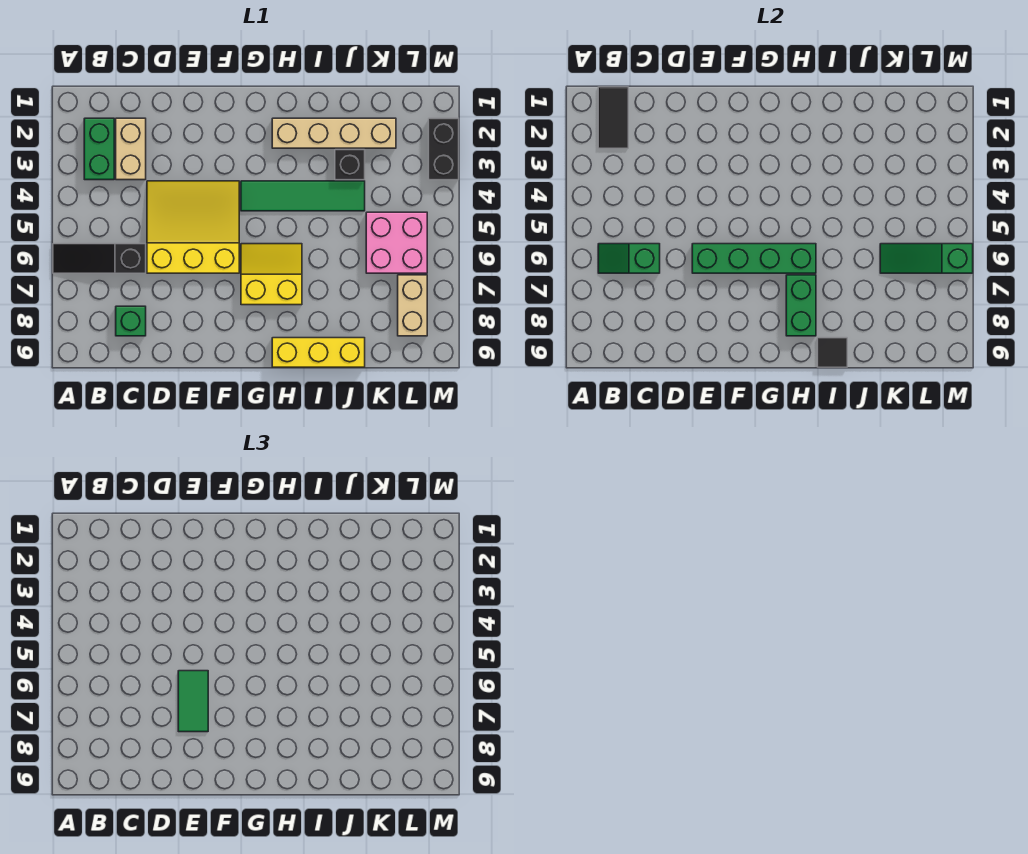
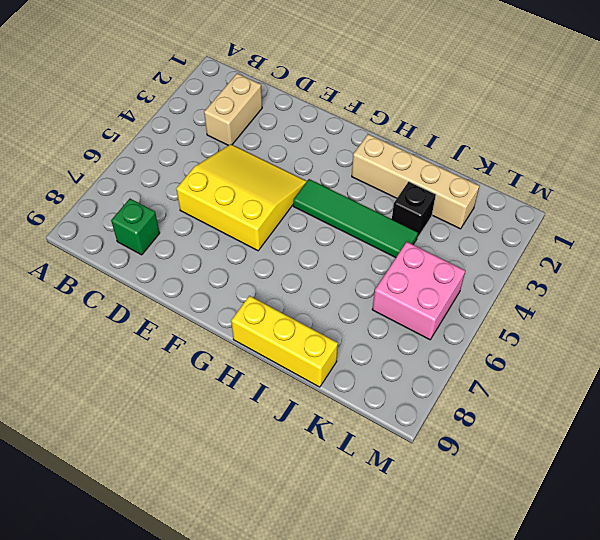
none -> black 1x3 slope [53,244,146,273]
none -> green 1x2 brick [84,118,114,180]
none -> yellow 2x2 slope [241,244,302,305]

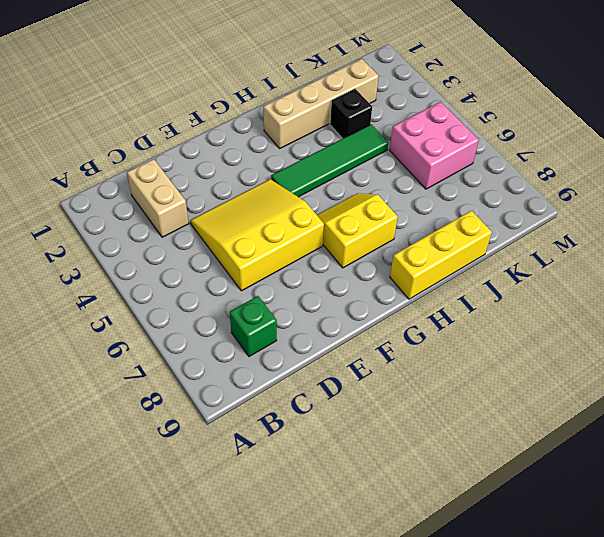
none -> black 1x3 slope [53,244,146,273]
none -> green 1x2 brick [84,118,114,180]
none -> tan 1x2 brick [398,275,427,336]

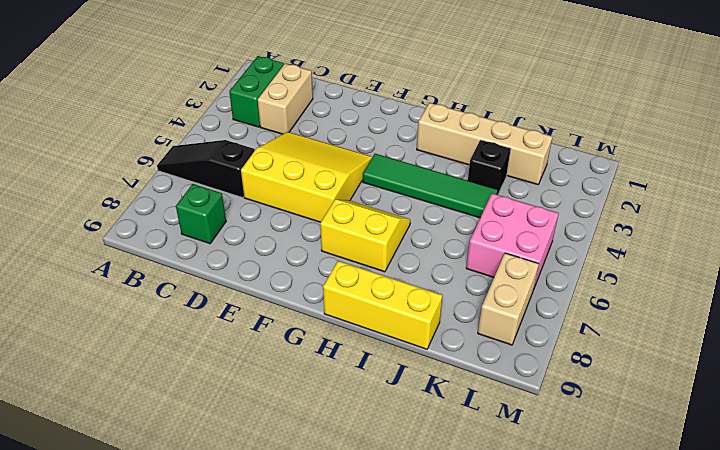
none -> black 1x2 brick [429,118,459,180]
none -> black 1x2 tile [598,87,628,148]
none -> green 1x2 slope [598,244,660,273]

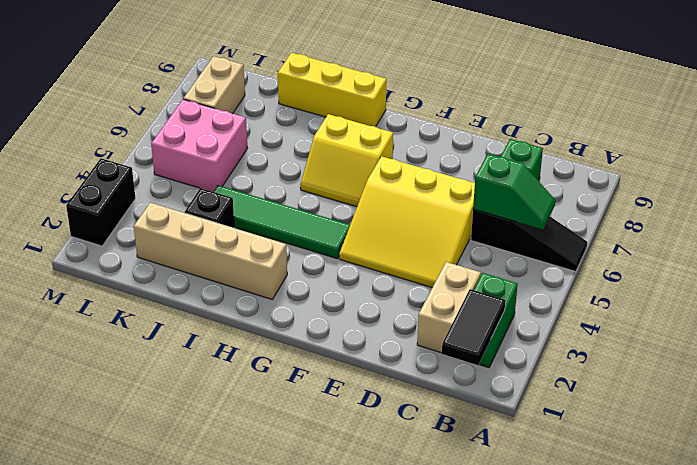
none -> green 1x4 brick [692,244,816,273]
none -> green 1x2 brick [786,275,816,336]
none -> black 1x1 tile [818,338,847,367]

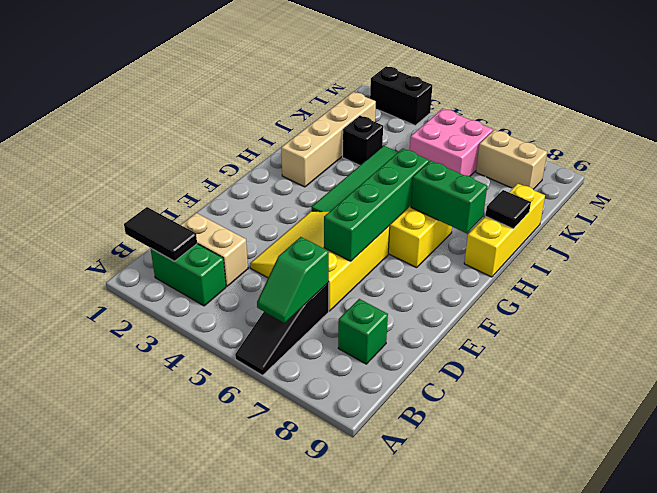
none -> green 1x3 slope [880,244,973,273]
none -> green 1x2 tile [178,671,208,732]

